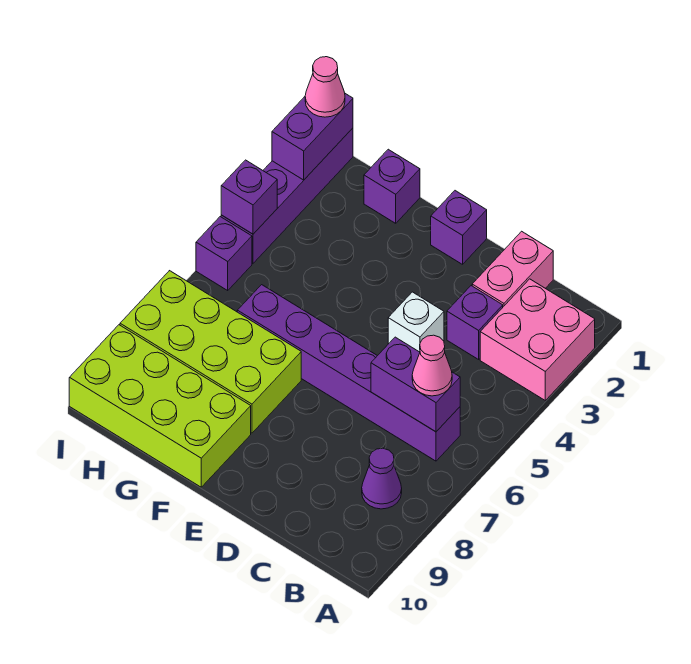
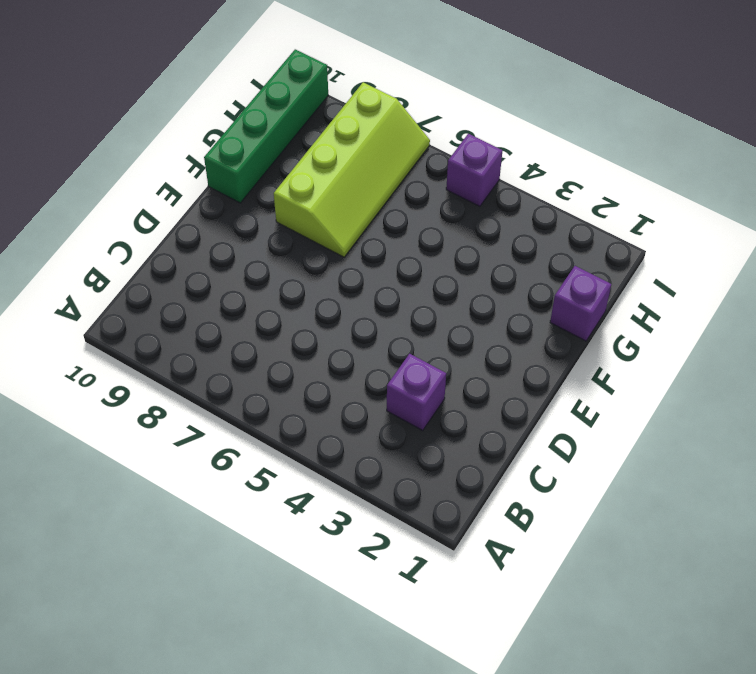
lime 2x4 slope [274,82,430,257] -> lime 2x4 brick [120,271,301,433]
green 1x4 brick [204,49,328,203] -> lime 2x4 brick [69,325,251,487]
none -> pink 2x2 brick [480,279,595,400]
none -> purple 1x6 brick [237,285,460,461]
none -> purple 1x1 cone [362,448,402,509]

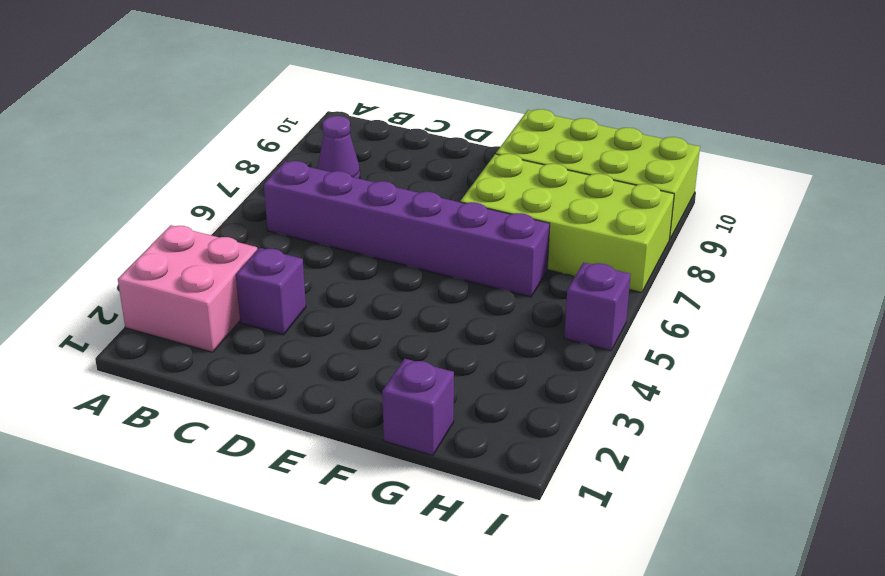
none -> pink 1x2 brick [472,231,553,307]
none -> white 1x1 brick [388,292,444,352]
none -> purple 1x1 brick [431,191,487,264]

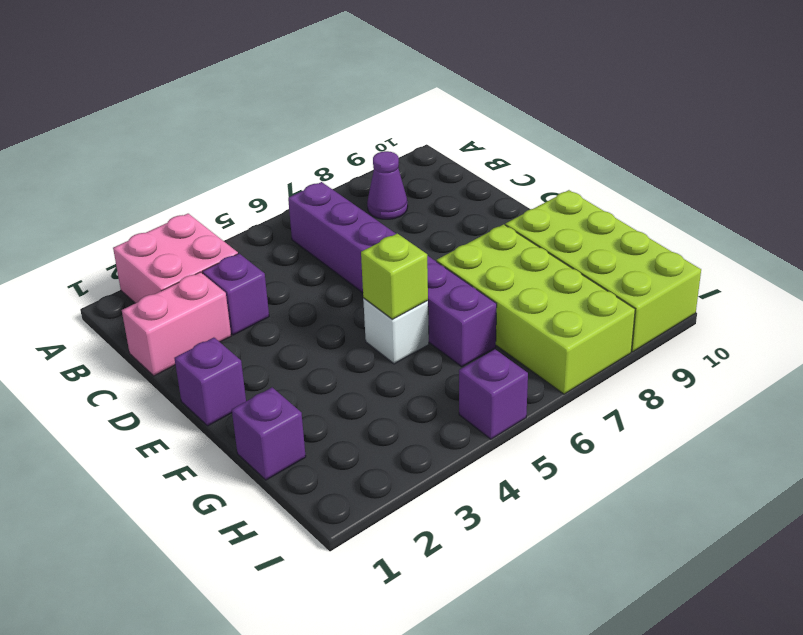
white 1x1 brick [363,298,429,364] -> white 1x1 brick moved to [388,292,444,352]
lime 1x1 brick [361,234,428,319] -> none
none -> purple 1x4 brick [221,128,353,263]
none -> purple 1x2 brick [371,337,460,432]
none -> purple 1x2 brick [272,94,353,180]

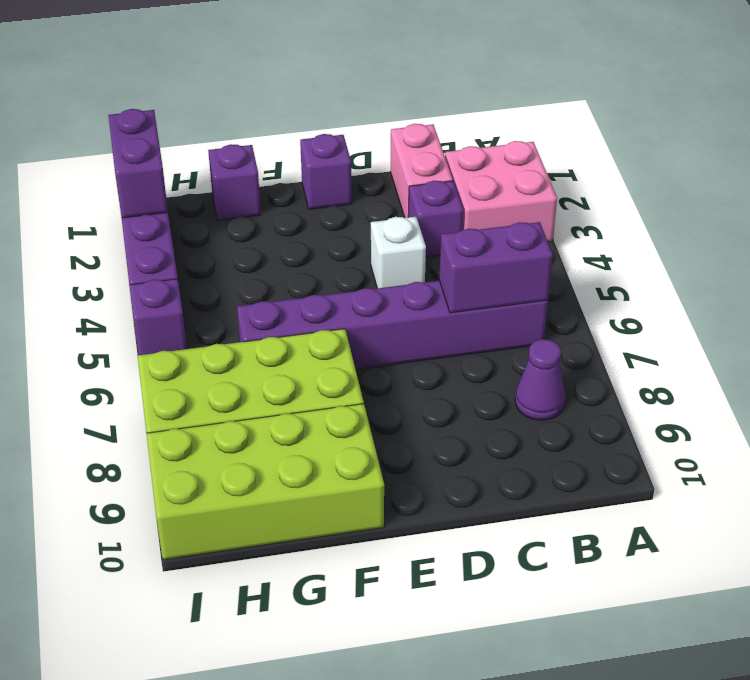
none -> purple 1x1 brick [221,160,277,234]
none -> pink 1x1 cone [412,335,452,396]
none -> pink 1x1 cone [305,57,345,117]

